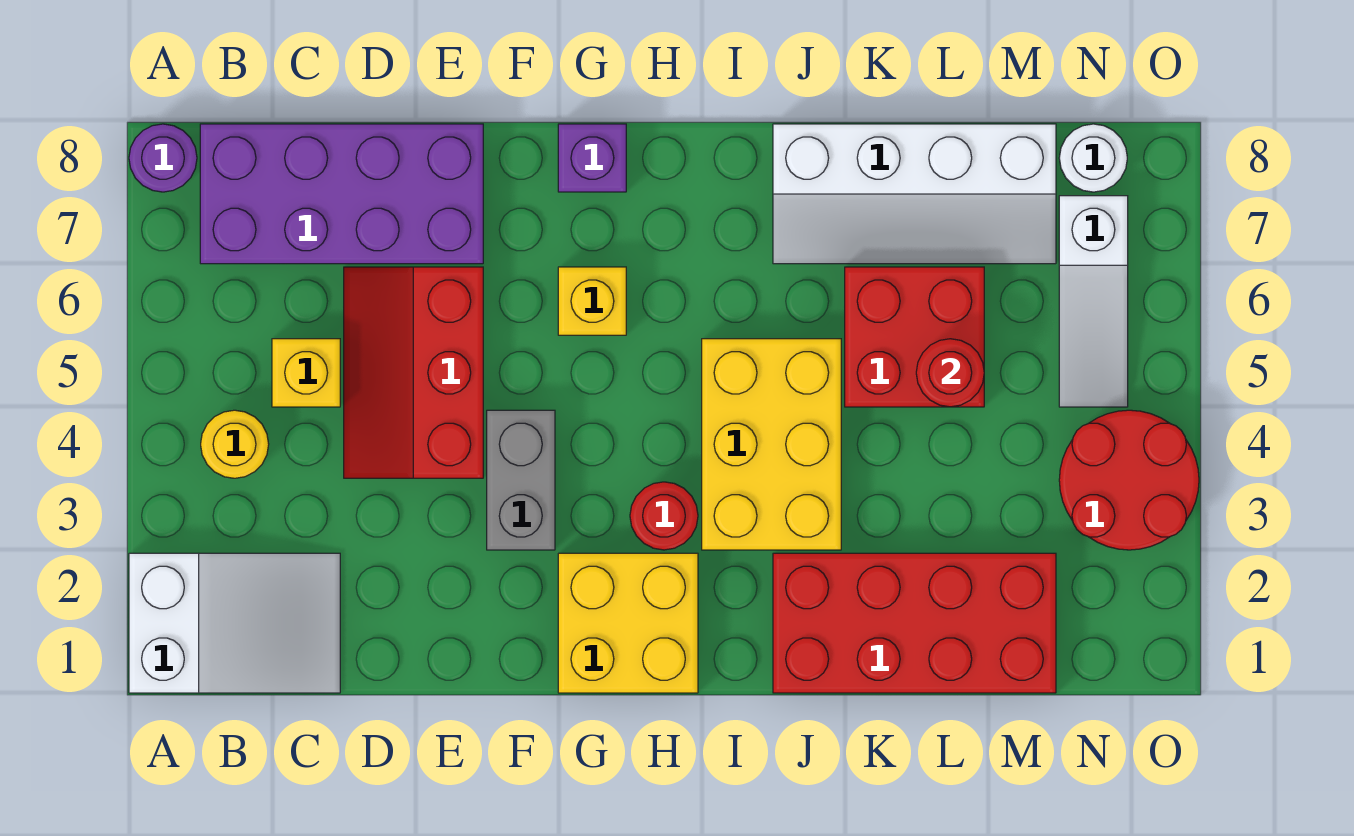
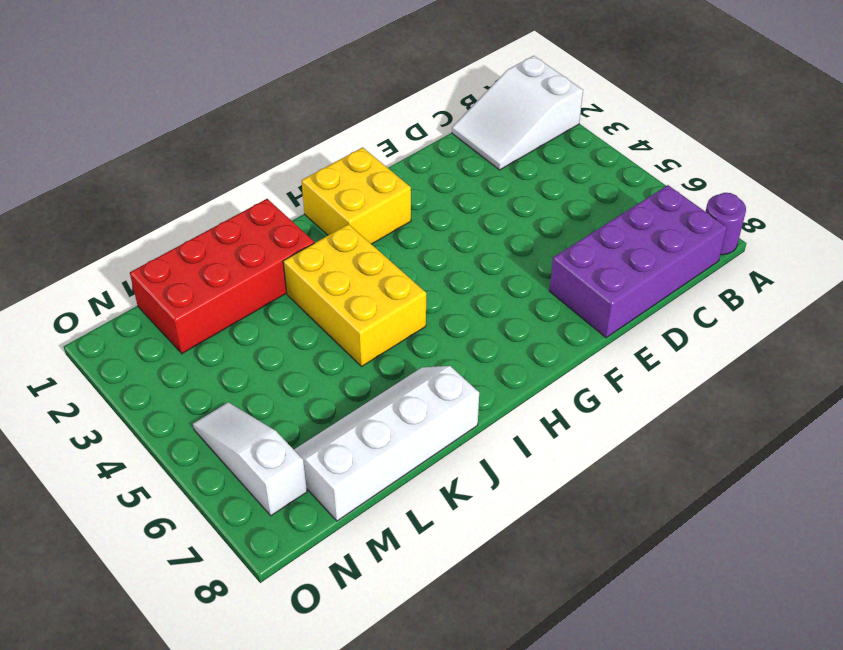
none -> yellow 1x1 round brick [201,410,269,478]
none -> yellow 1x1 brick [272,339,340,407]
none -> red 2x3 slope [344,267,483,478]

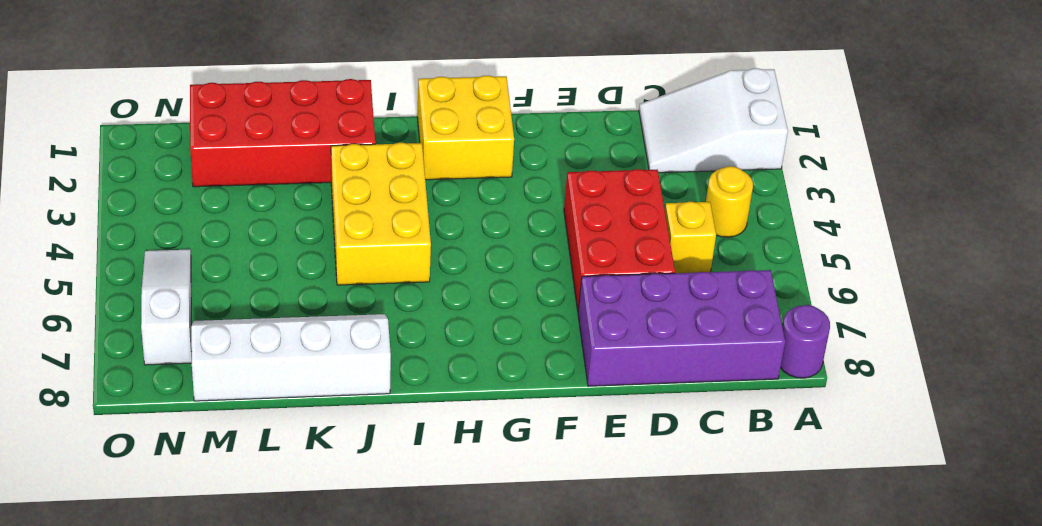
red 2x3 brick [564,169,675,311] -> red 2x3 slope [344,267,483,478]
none -> grey 1x2 brick [487,410,555,550]
none -> yellow 1x1 brick [558,267,626,335]
none -> purple 1x1 brick [558,124,626,192]

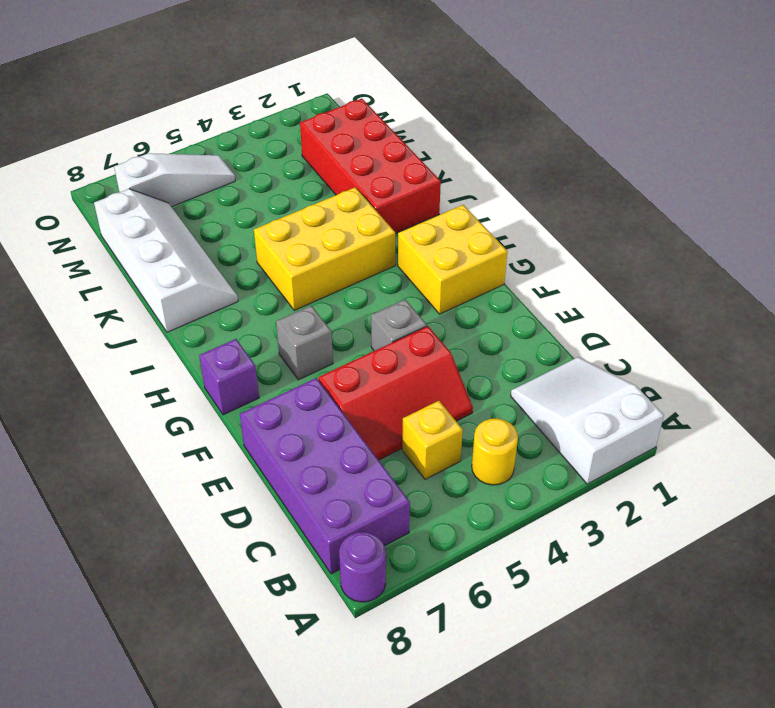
grey 1x1 brick [371,300,427,351] -> grey 1x2 brick [487,410,555,550]
grey 1x1 brick [276,306,333,380] -> yellow 1x1 brick [558,267,626,335]
none -> red 1x1 round brick [630,482,698,550]
none -> red 2x2 brick [845,267,984,407]
none -> red 2x2 round brick [1059,410,1199,550]

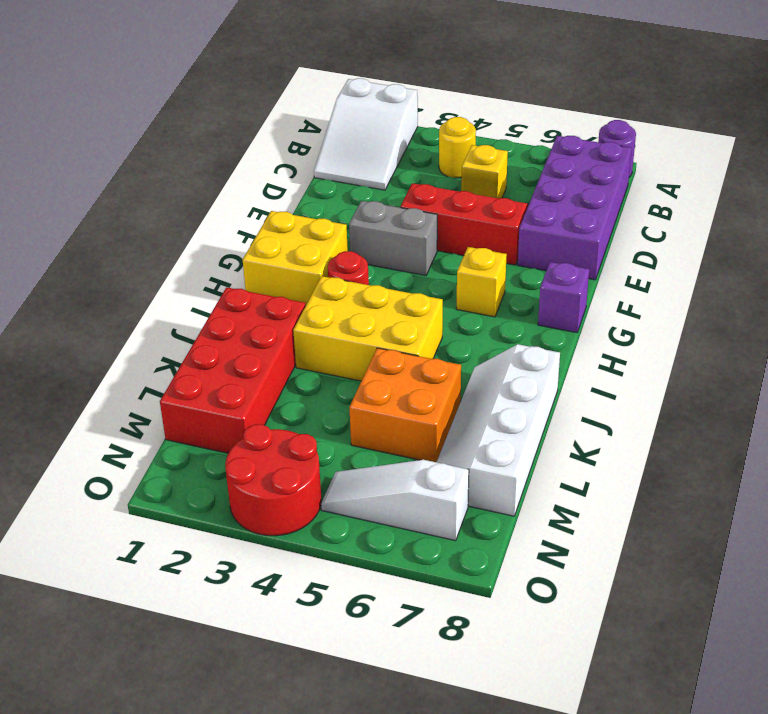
orange 2x2 brick [349,348,461,462] -> red 2x2 brick [845,267,984,407]
none -> white 1x1 round brick [1059,124,1127,192]
none -> red 1x1 round brick [916,339,984,407]

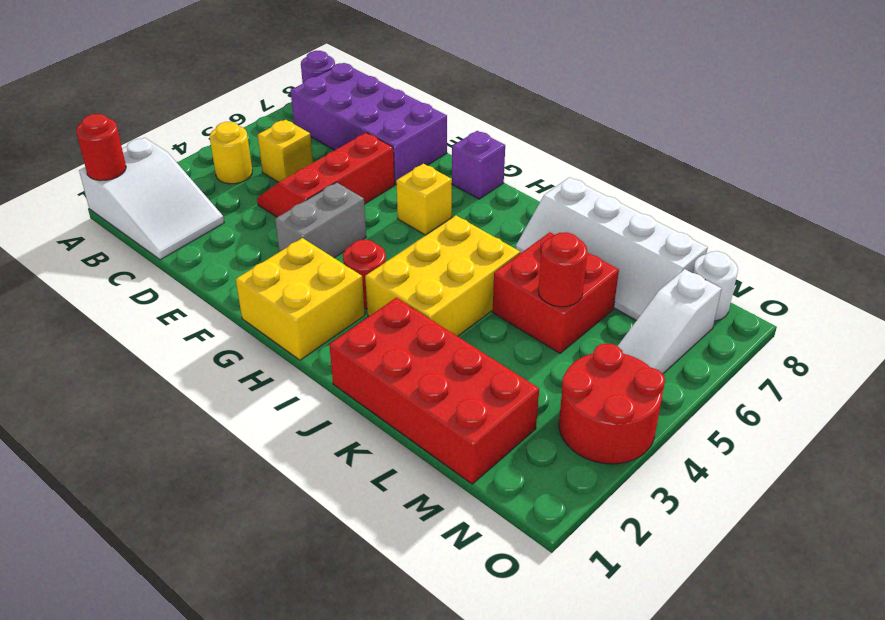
red 1x1 round brick [76,114,126,181] -> none

